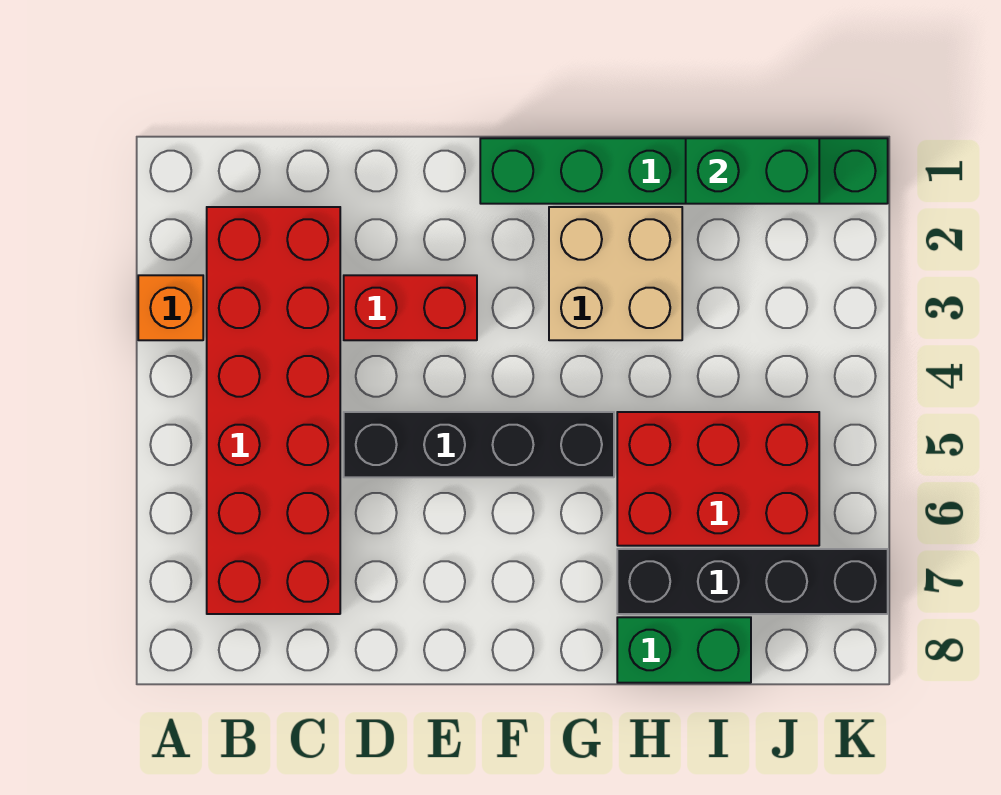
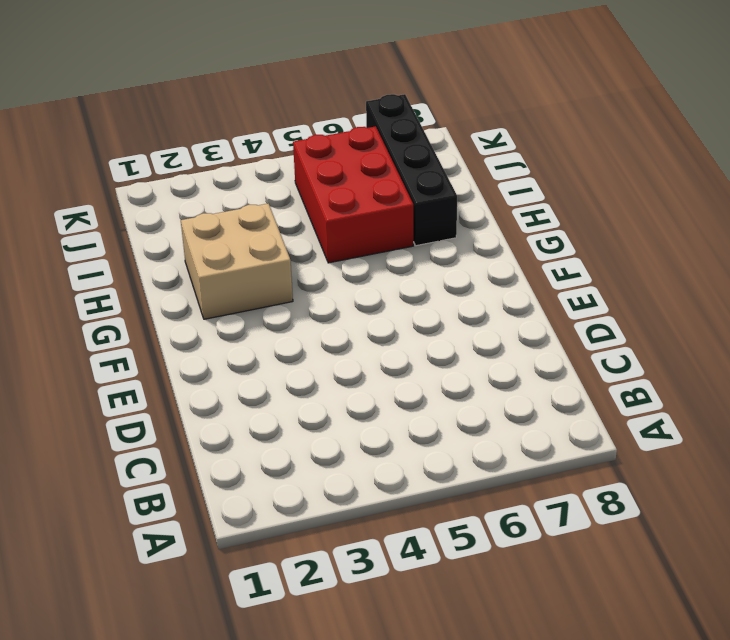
none -> orange 1x1 brick [138,275,203,340]
none -> red 2x6 brick [207,207,340,614]

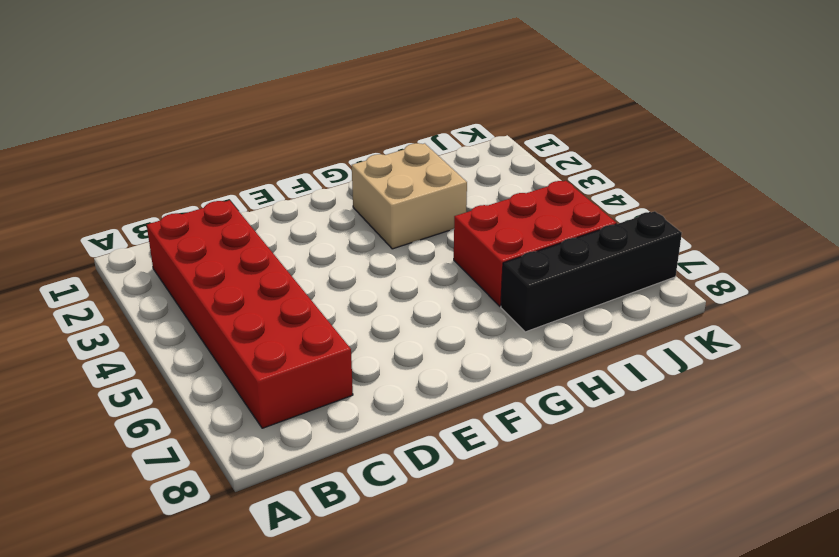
none -> orange 1x1 brick [138,275,203,340]
none -> red 1x2 brick [344,275,477,340]

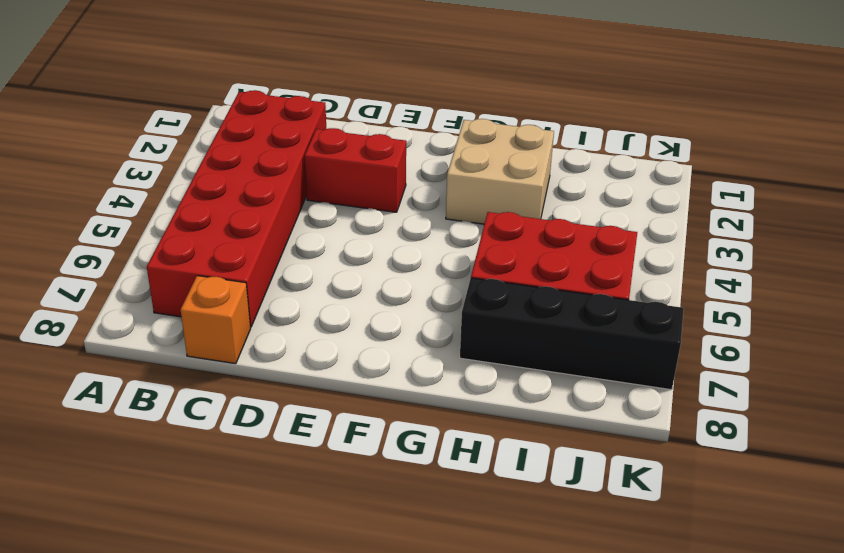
orange 1x1 brick [181,276,251,364] -> orange 1x1 brick moved to [138,275,203,340]
none -> black 1x4 brick [344,412,614,477]
none -> green 1x6 brick [480,138,888,204]

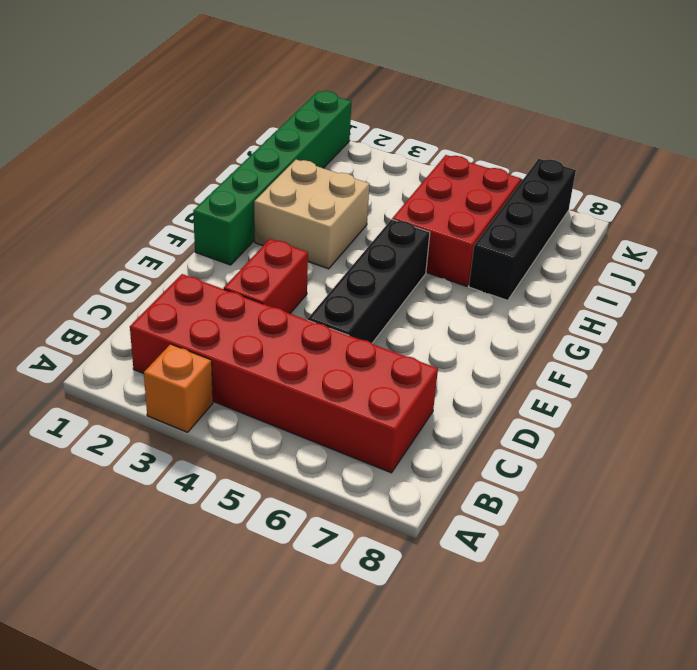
none -> green 1x2 brick [617,617,751,683]
none -> green 1x2 brick [686,138,819,204]

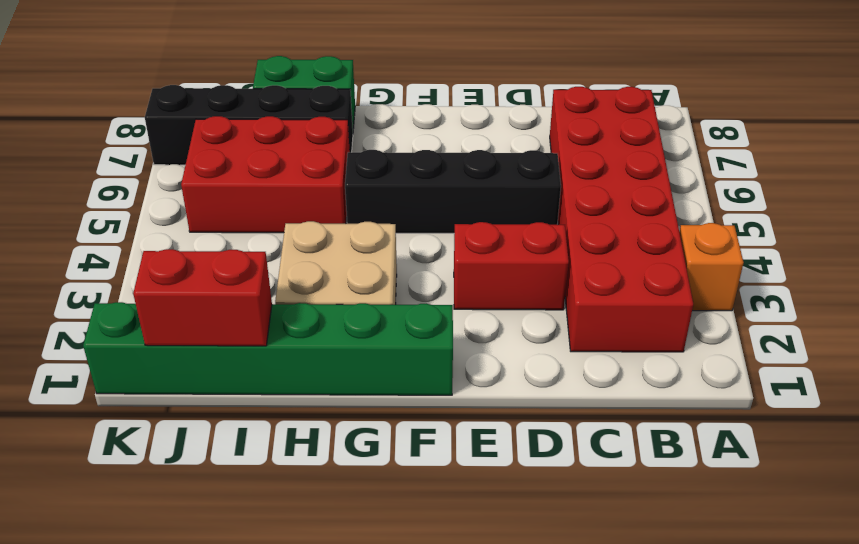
red 1x2 brick [133,249,272,346] -> green 1x2 brick [686,138,819,204]

